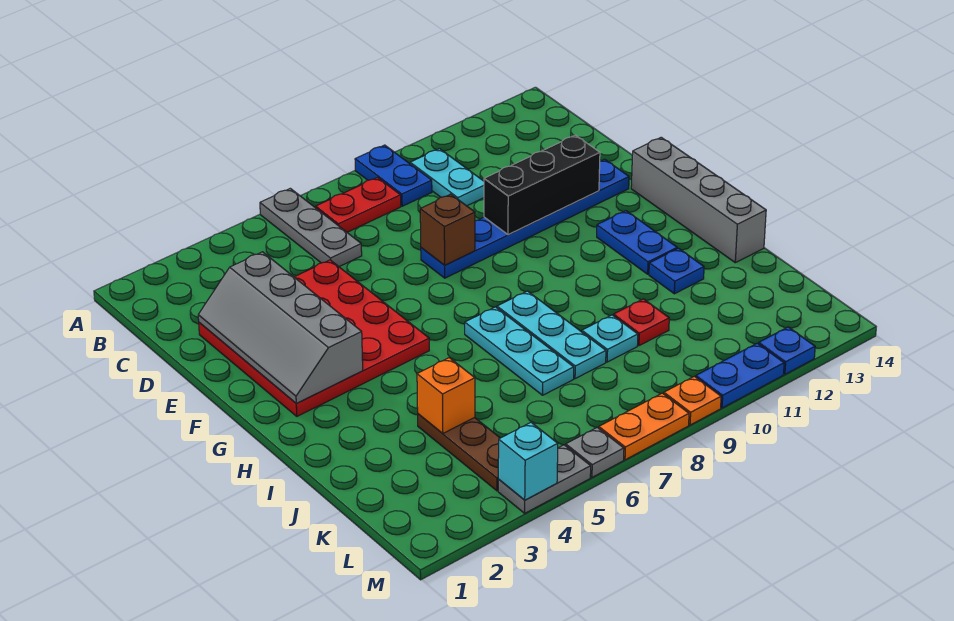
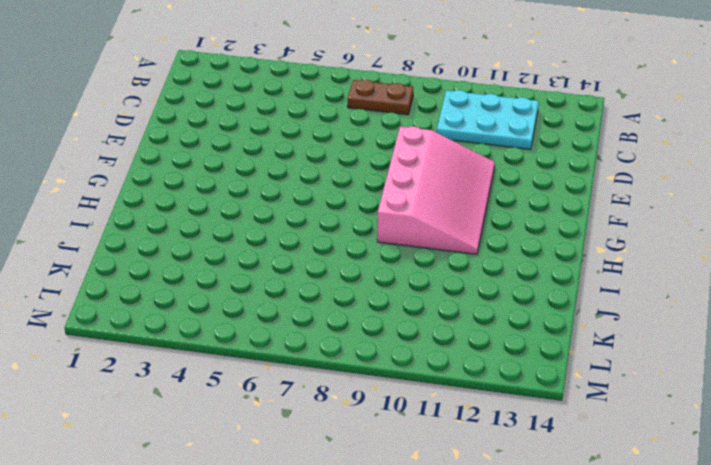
brown 1x2 plate [348,80,413,115] -> red 1x2 plate [316,178,401,232]
cyan 2x3 plate [437,90,539,149] -> cyan 1x2 plate [410,149,484,206]
pink 3x4 slope [377,126,495,254] -> blue 1x6 plate [421,159,629,278]
none -> grey 1x3 plate [260,188,362,267]
none -> blue 1x2 plate [355,145,432,206]
none -> red 4x4 plate [199,260,429,416]

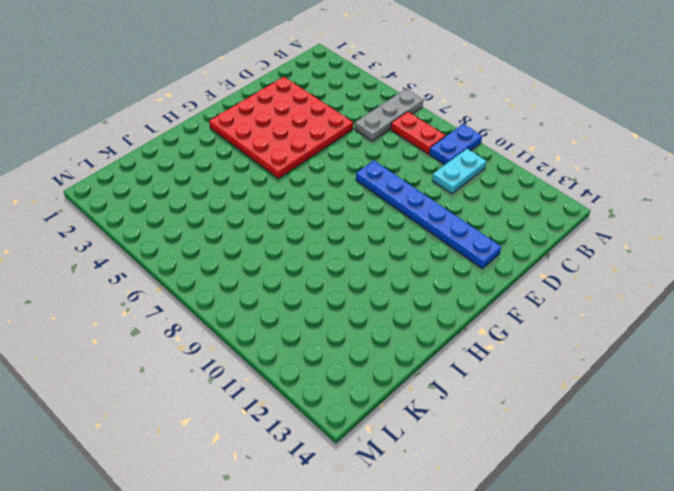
none -> grey 1x4 brick [631,137,766,263]
none -> blue 1x2 plate [597,211,677,274]
none -> cyan 1x3 plate [465,307,574,395]

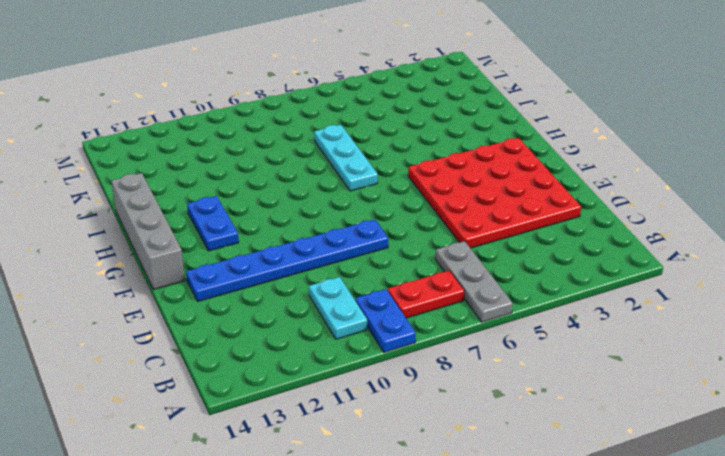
none -> cyan 1x3 plate [497,291,606,379]
none -> blue 1x1 plate [649,248,704,294]
none -> brown 1x3 plate [418,414,500,491]

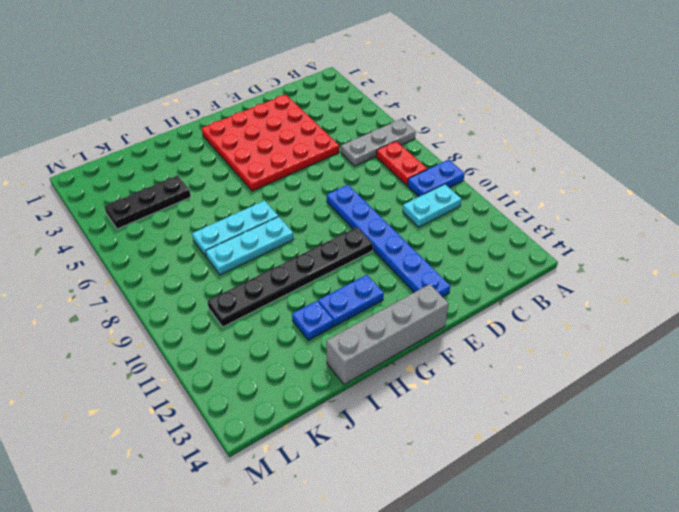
black 1x6 plate [207,227,373,327] -> red 1x1 plate [614,299,669,346]
black 1x3 plate [104,175,191,229] -> brown 1x3 plate [418,414,500,491]
none -> cyan 1x1 plate [582,315,638,362]
none -> grey 1x2 plate [498,445,591,513]
none -> grey 1x1 plate [566,427,624,477]

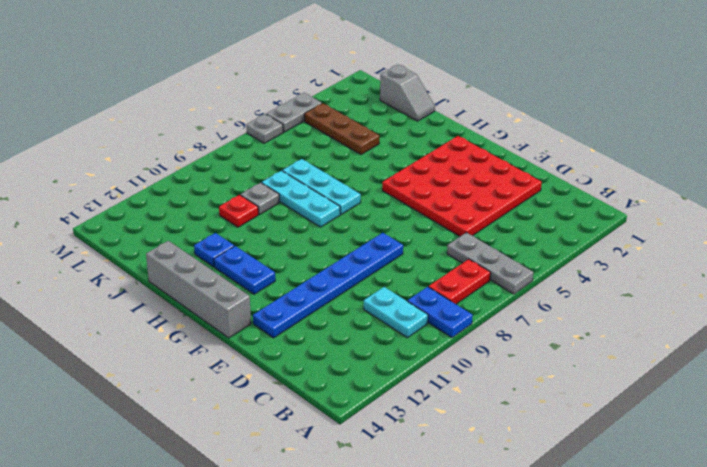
grey 1x2 slope [380,65,435,121] -> none
grey 1x1 plate [241,183,280,215] -> cyan 1x1 plate [582,315,638,362]
none -> orange 1x2 plate [599,393,689,460]
none -> orange 1x1 plate [664,376,721,425]
none -> blue 1x2 plate [696,343,784,408]

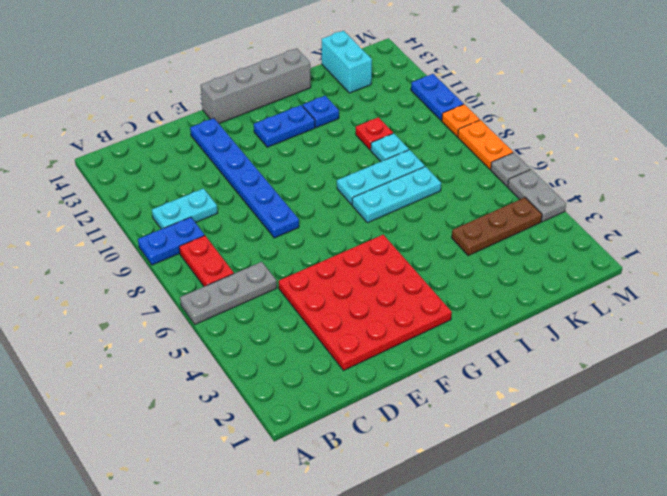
cyan 1x2 brick [322,31,372,93] -> none
none -> blue 1x1 plate [759,327,815,374]
none -> grey 2x4 slope [198,252,363,403]
none -> brown 1x1 brick [420,194,475,265]

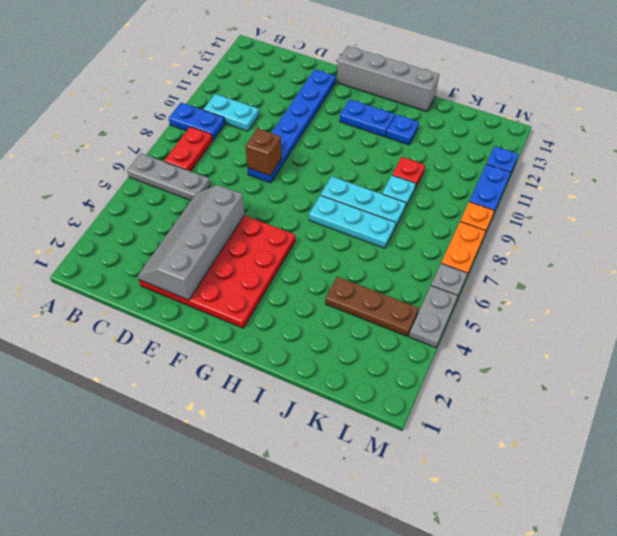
grey 2x4 slope [138,185,245,300] -> grey 2x4 slope turned to [198,252,363,403]
none -> black 1x3 brick [484,135,600,235]
none -> orange 1x1 brick [417,358,475,433]
none -> cyan 1x1 brick [498,423,558,500]

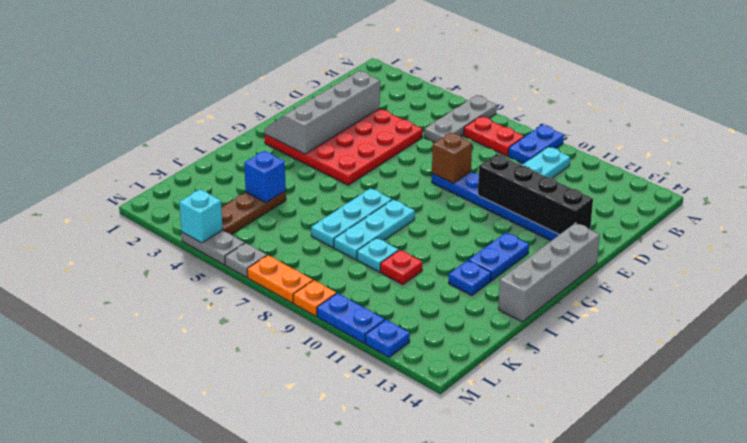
black 1x4 brick [478,154,593,235] -> black 1x3 brick [484,135,600,235]
blue 1x1 brick [244,151,286,203] -> orange 1x1 brick [417,358,475,433]

